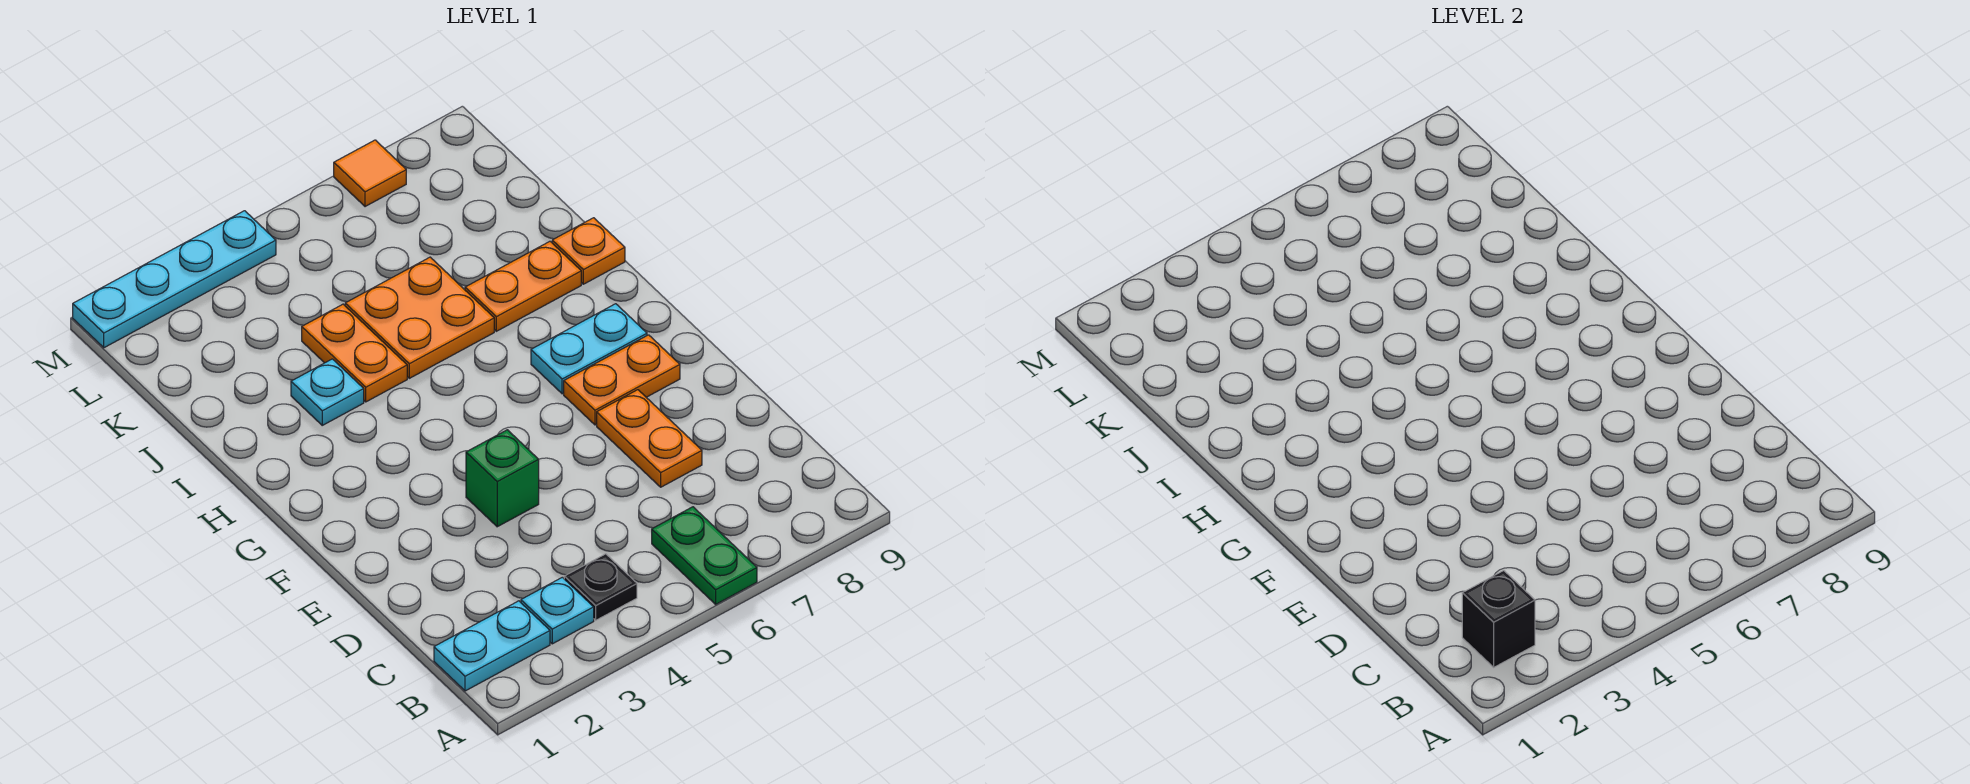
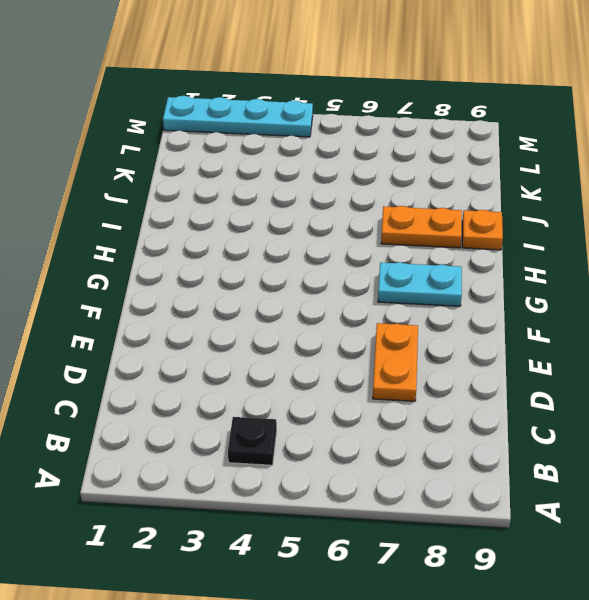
none -> green 1x2 plate [652,507,757,604]
none -> cyan 1x2 plate [434,601,550,691]
none -> cyan 1x1 plate [521,577,594,644]

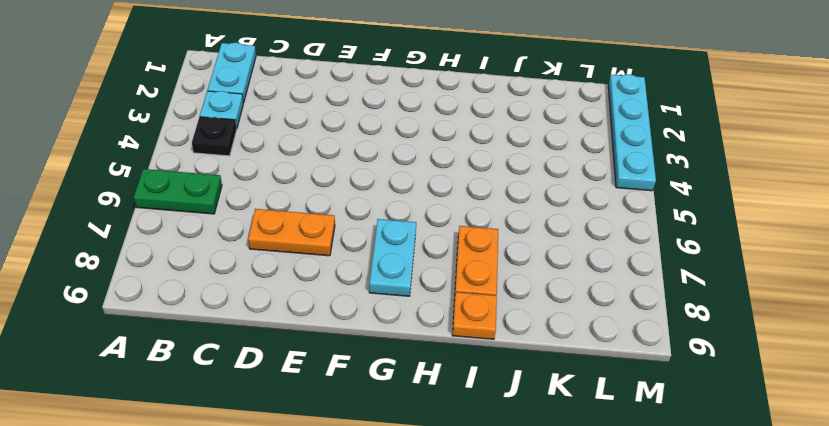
none -> green 1x1 brick [466,430,539,527]
none -> orange 1x2 plate [564,335,680,425]
none -> cyan 1x1 plate [291,359,364,425]

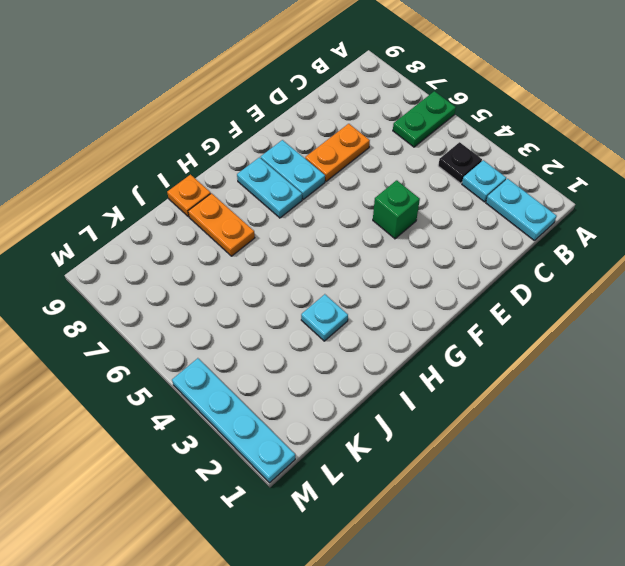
cyan 1x2 plate [261,140,325,199] -> orange 1x2 plate [564,335,680,425]
none -> orange 1x2 plate [302,304,407,402]
none -> orange 2x2 plate [345,257,494,378]
none -> orange 1x1 tile [334,140,406,207]

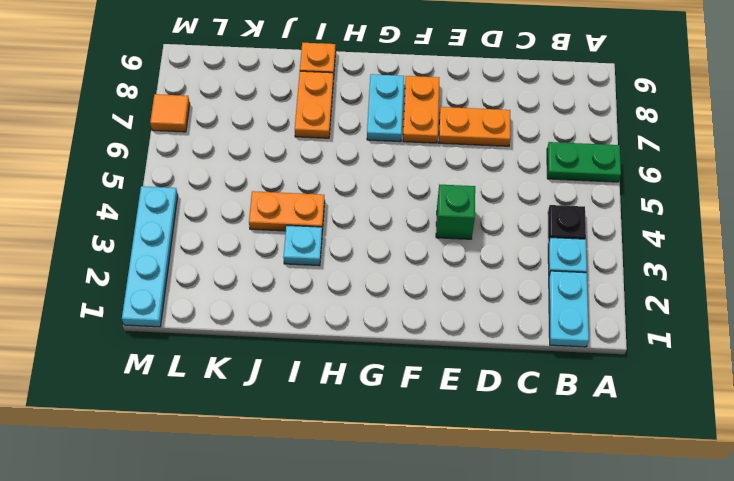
none -> orange 2x2 plate [345,257,494,378]
none -> black 1x1 brick [1462,571,1535,667]

